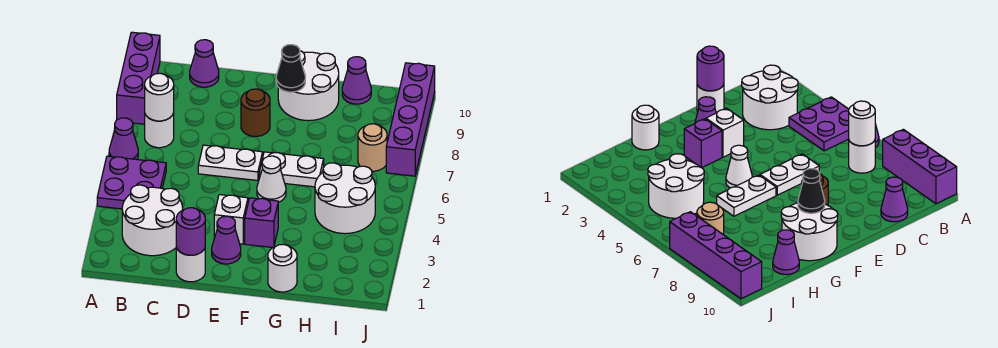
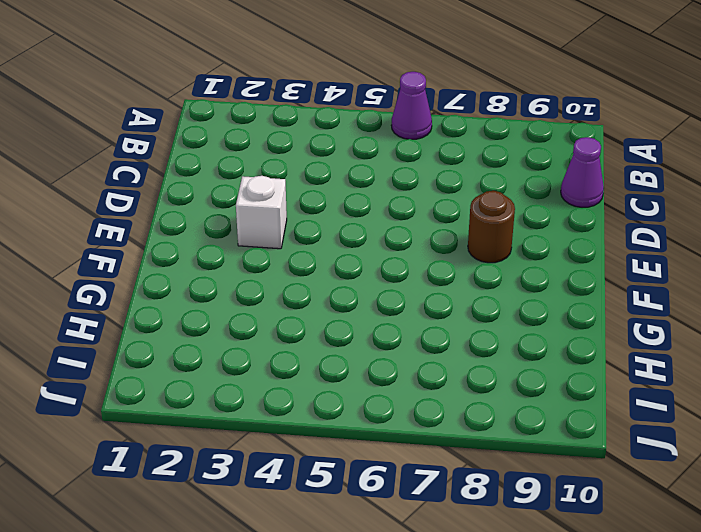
none -> purple 2x2 plate [97,156,166,209]
none -> purple 1x3 brick [117,32,160,124]
none -> white 2x2 round brick [122,185,183,256]

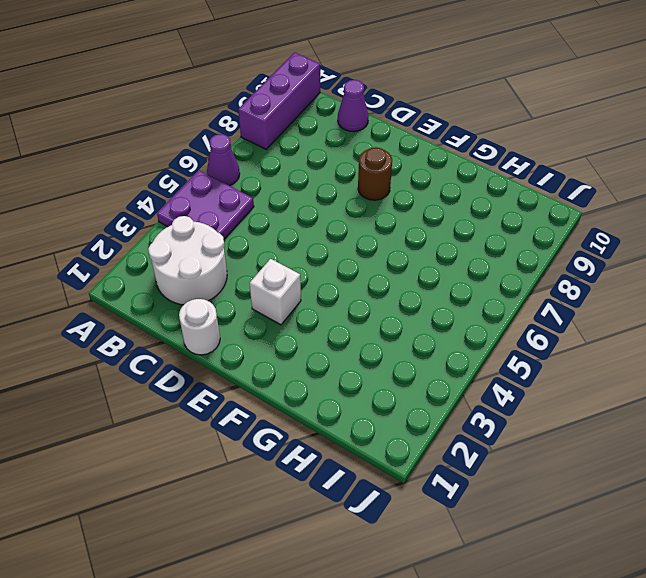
none -> white 1x1 round brick [145,113,174,148]
none -> white 1x2 plate [198,145,263,180]
none -> purple 1x1 cone [212,216,241,264]

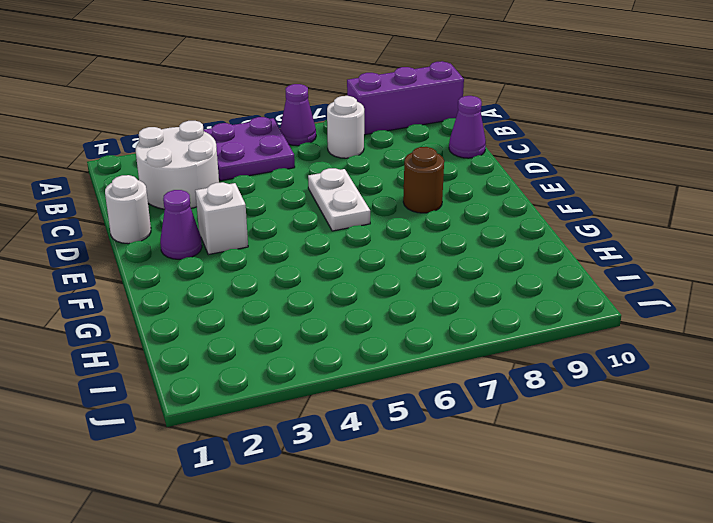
none -> purple 1x1 brick [245,198,278,248]
none -> white 1x1 cone [257,156,286,202]
none -> white 1x2 plate [259,152,324,187]

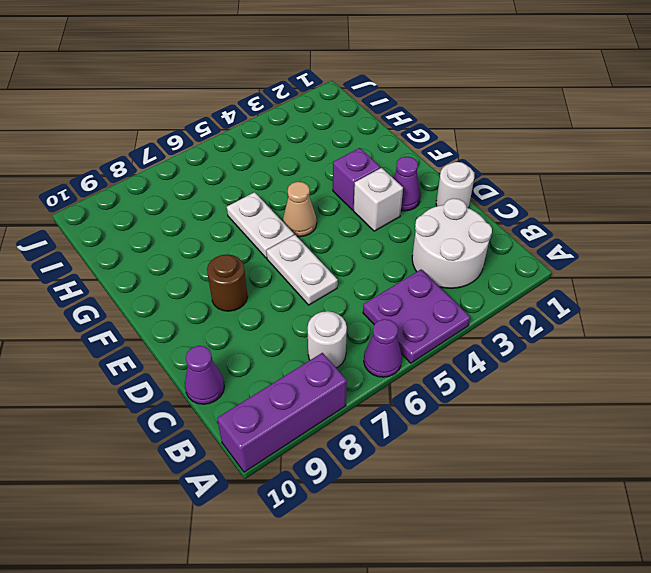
tan 1x1 cone [283,182,317,237] -> white 1x1 cone [257,156,286,202]
none -> white 2x2 round brick [278,51,339,121]
none -> white 1x1 round brick [268,244,297,292]
none -> white 2x2 round brick [315,163,375,234]

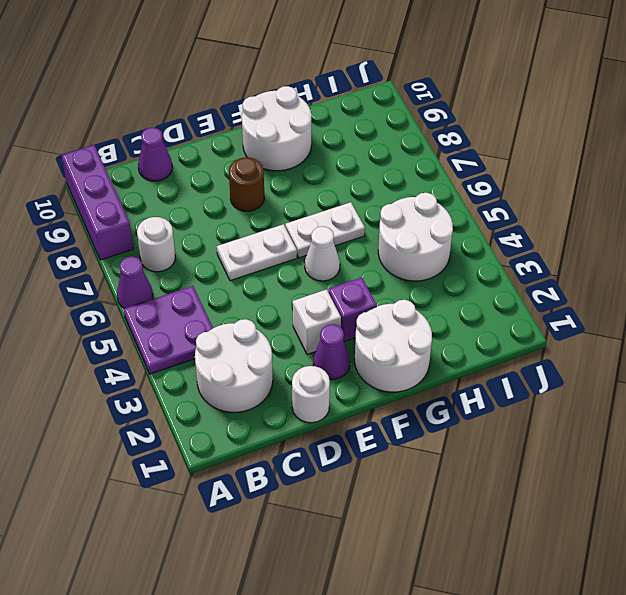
white 2x2 round brick [355,300,432,392] -> white 1x1 round brick [268,244,297,292]
none -> purple 1x1 cone [342,57,371,104]
none -> tan 1x1 round brick [358,124,387,171]
none -> purple 1x4 brick [386,63,435,176]

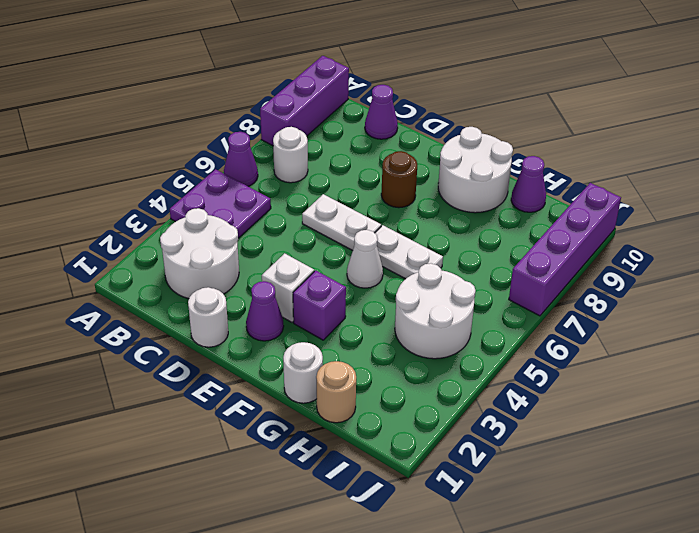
tan 1x1 round brick [316,361,356,423] -> tan 1x1 round brick moved to [358,124,387,171]
none -> white 1x1 round brick [145,73,174,121]
none -> purple 1x1 round brick [176,208,205,255]
none -> black 1x1 cone [276,45,305,92]

